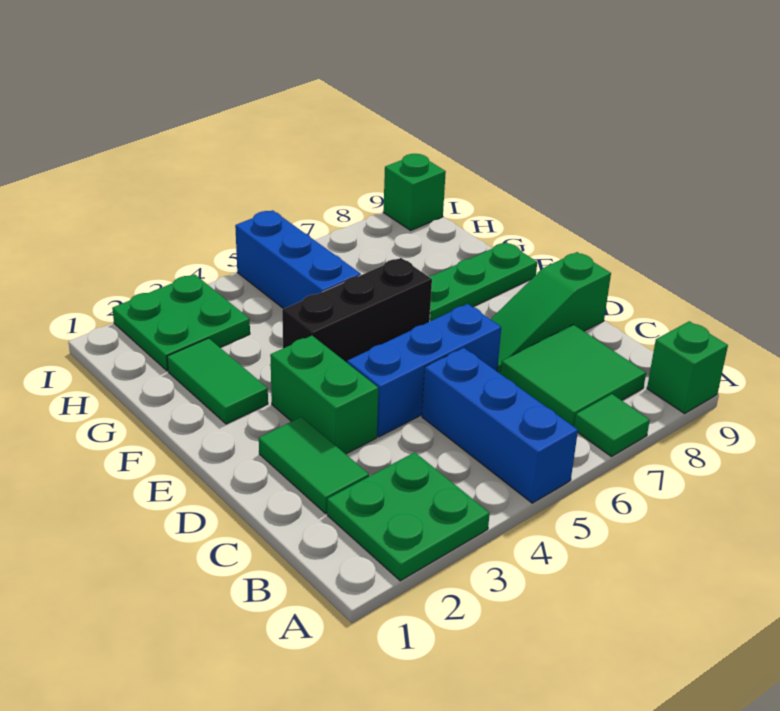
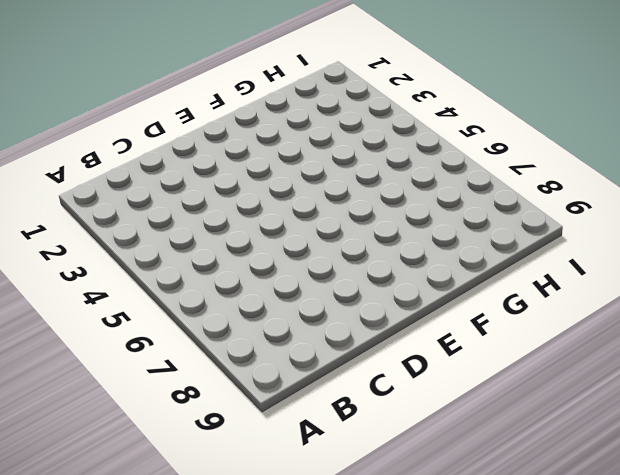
none -> green 2x2 plate [327,452,490,581]
none -> blue 1x3 brick [422,348,578,503]
none -> green 1x1 tile [574,394,650,457]

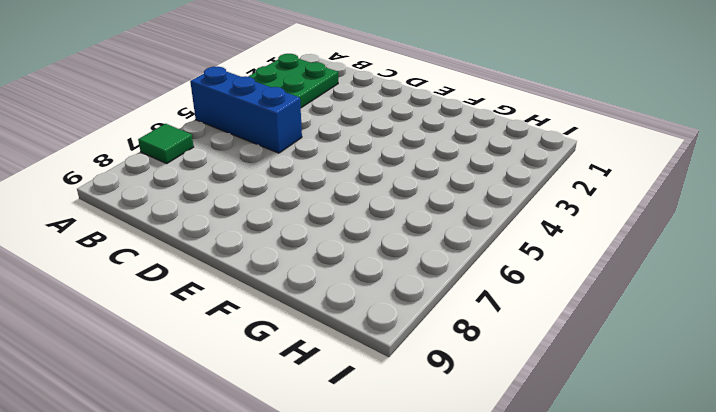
none -> green 1x1 brick [647,321,728,413]
none -> green 2x2 tile [501,325,646,426]
none -> green 1x2 tile [259,417,369,513]

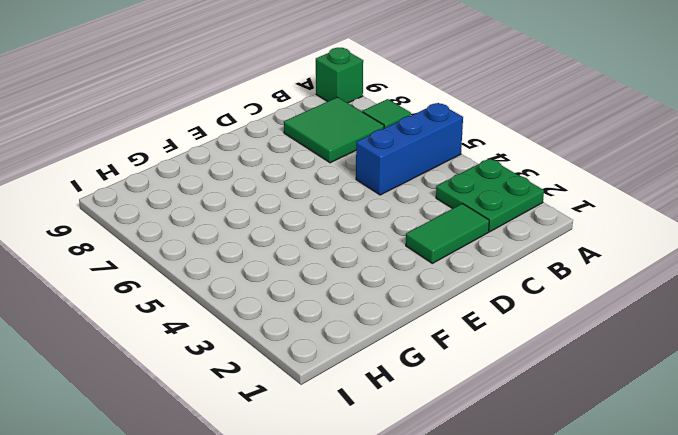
none -> green 1x2 brick [270,336,378,454]
none -> blue 1x3 brick [347,304,501,437]
none -> green 1x3 slope [491,252,611,374]

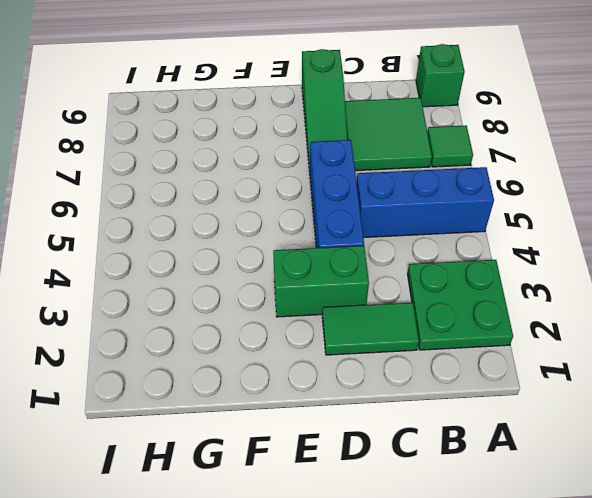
none -> green 1x2 tile [167,338,268,424]
none -> black 1x3 brick [282,258,432,362]
none -> green 1x3 plate [428,242,537,321]

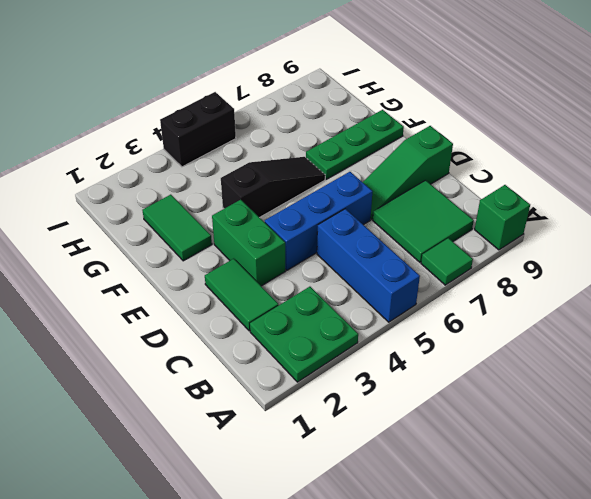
black 1x3 slope [221,157,325,218] -> black 1x3 brick [282,258,432,362]
black 1x2 brick [160,92,236,167] -> blue 1x3 brick [235,210,361,309]
none -> green 2x2 plate [112,274,250,371]
none -> green 1x1 brick [383,154,446,230]

